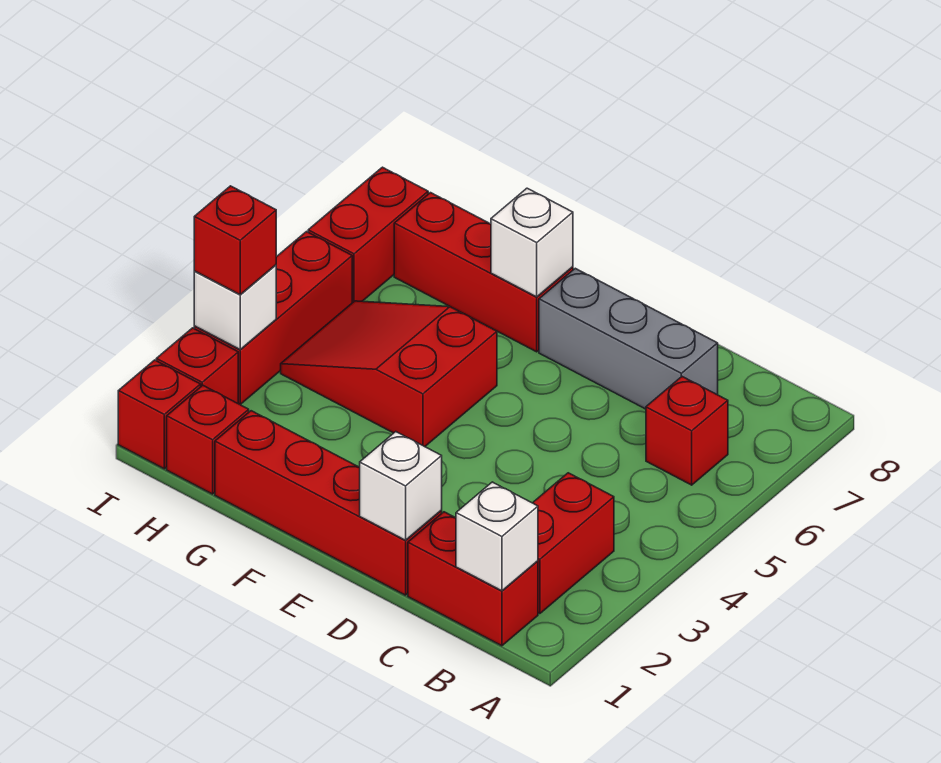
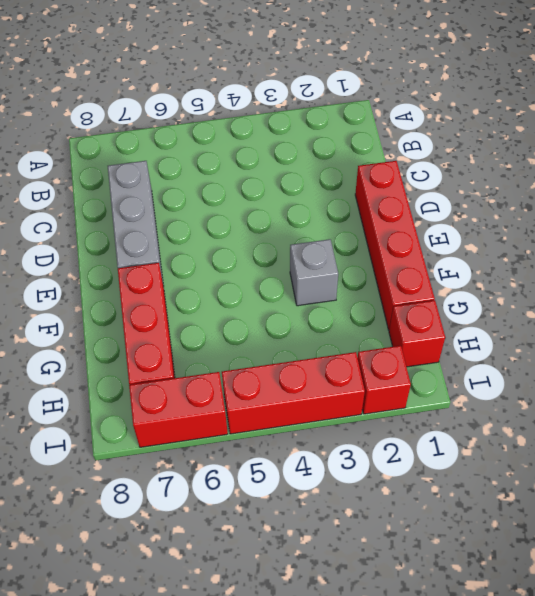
grey 1x1 brick [290,239,338,306] -> none
none -> red 1x2 brick [408,512,538,646]
none -> red 1x2 brick [533,473,614,614]
none -> red 1x1 brick [646,377,728,485]

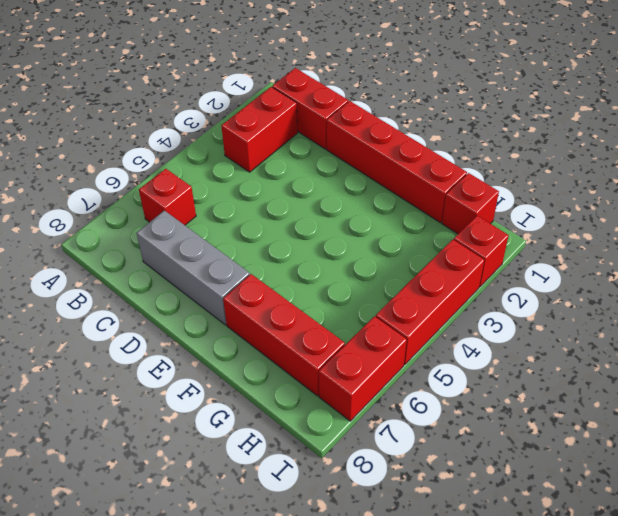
none -> red 2x3 slope [281,301,497,447]
none -> red 1x1 brick [118,360,201,469]
none -> white 1x1 brick [456,482,538,591]

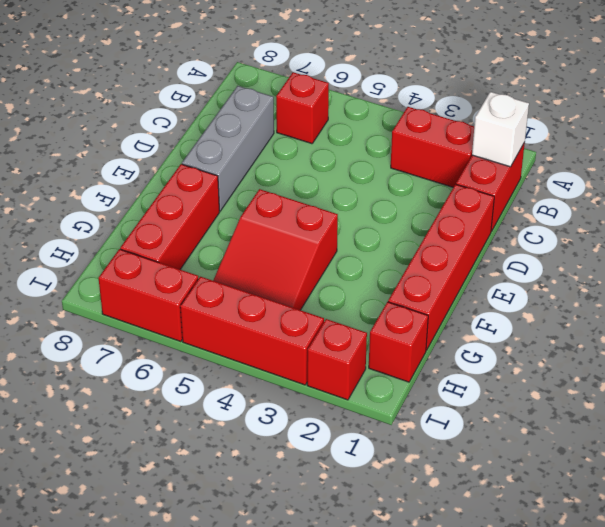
none -> red 1x1 brick [118,360,201,469]
none -> white 1x1 brick [359,432,442,540]
none -> white 1x1 brick [491,188,573,297]

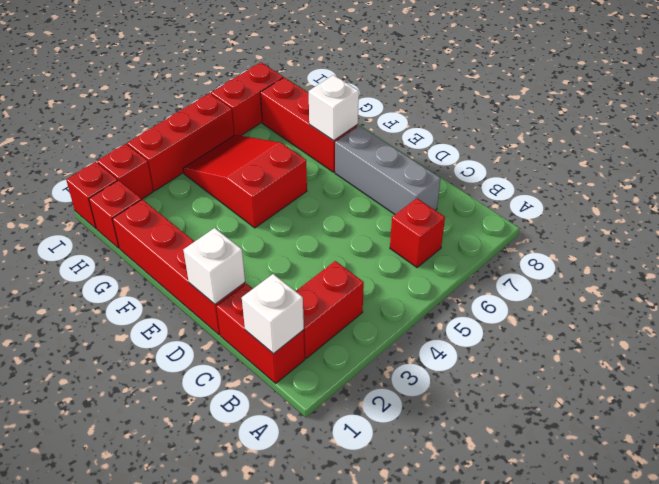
none -> white 1x1 brick [194,265,276,349]
none -> red 1x1 brick [194,186,276,294]

